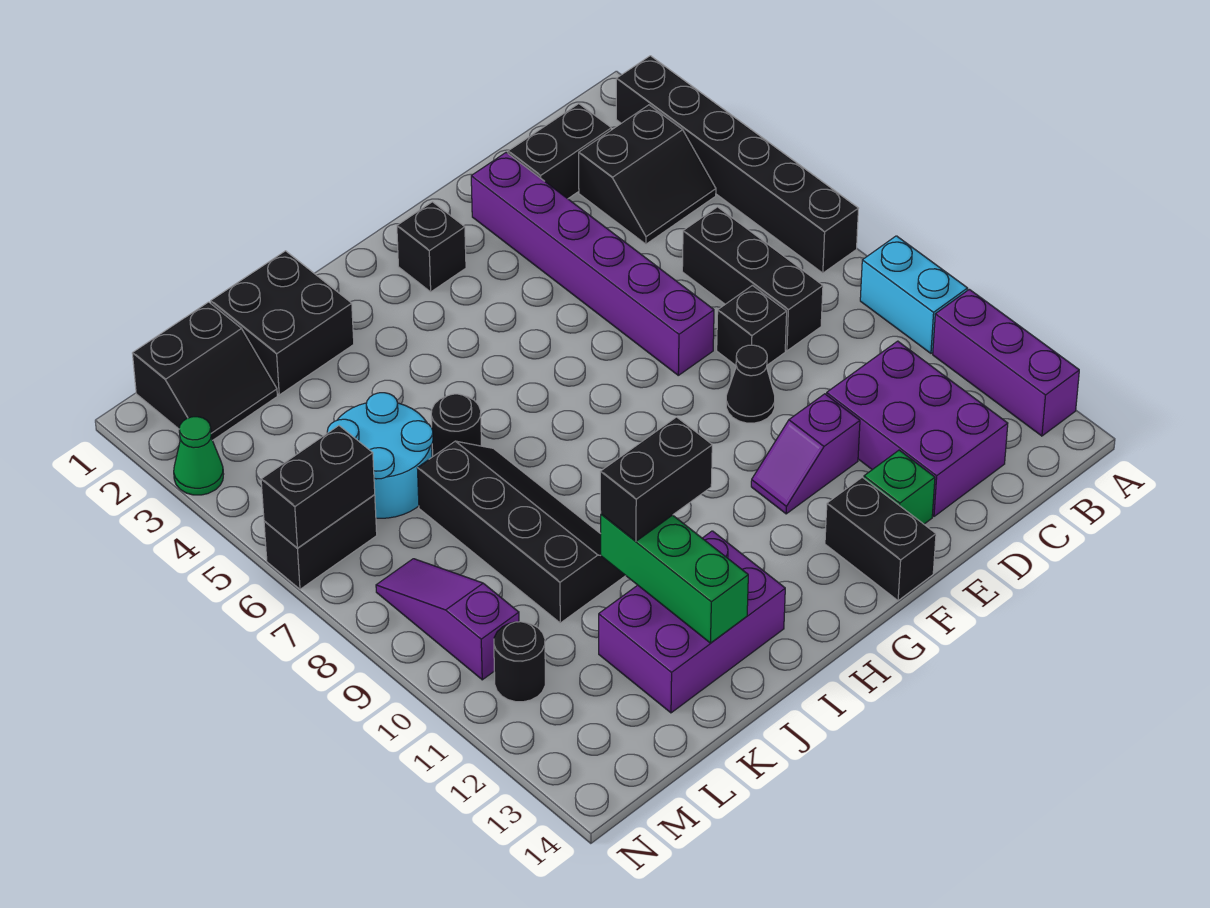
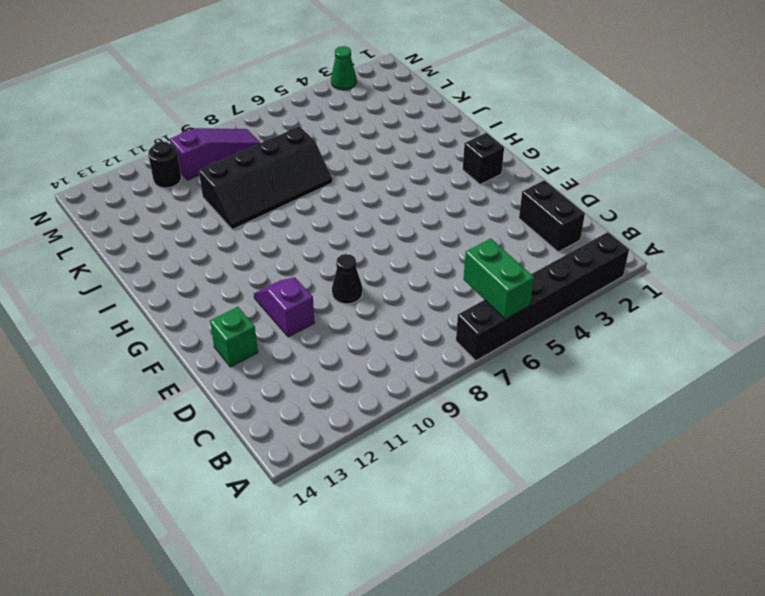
green 1x2 brick [463,238,534,319] -> none
none -> cyan 1x2 brick [860,236,968,353]
none -> purple 1x3 brick [933,289,1079,436]
none -> black 2x2 slope [579,105,716,244]

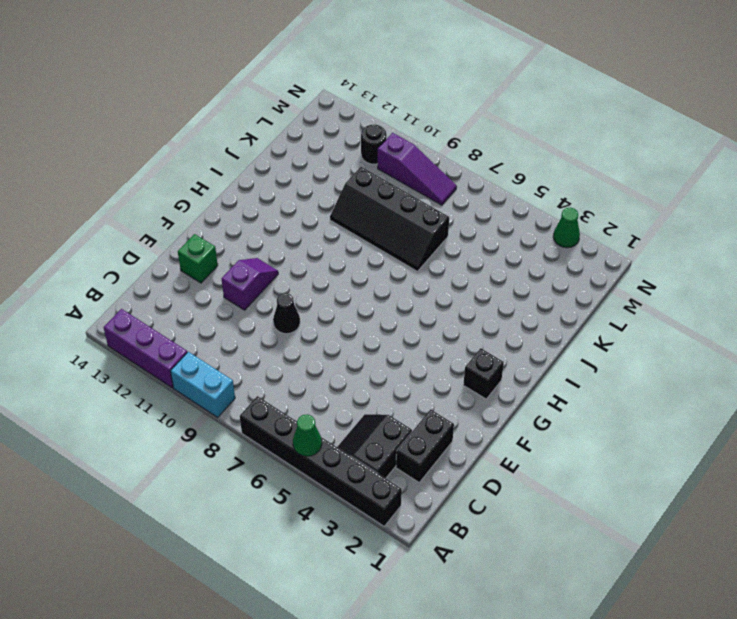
green 1x1 cone [293,414,322,456] -> none
none -> black 1x3 brick [682,207,823,351]
none -> purple 2x3 brick [827,341,1008,516]
none -> black 1x1 brick [717,285,787,365]

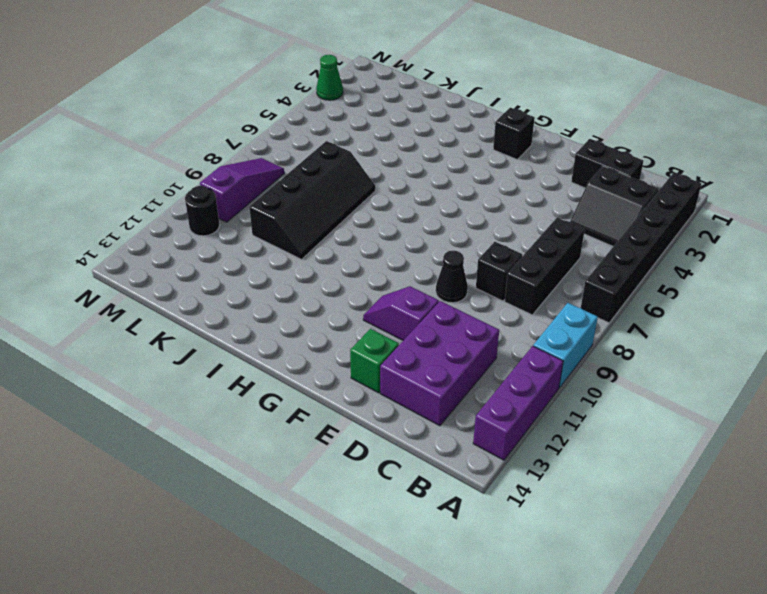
none -> purple 1x6 brick [471,152,714,375]
none -> black 1x2 brick [825,477,936,601]
none -> purple 2x3 brick [599,531,785,713]

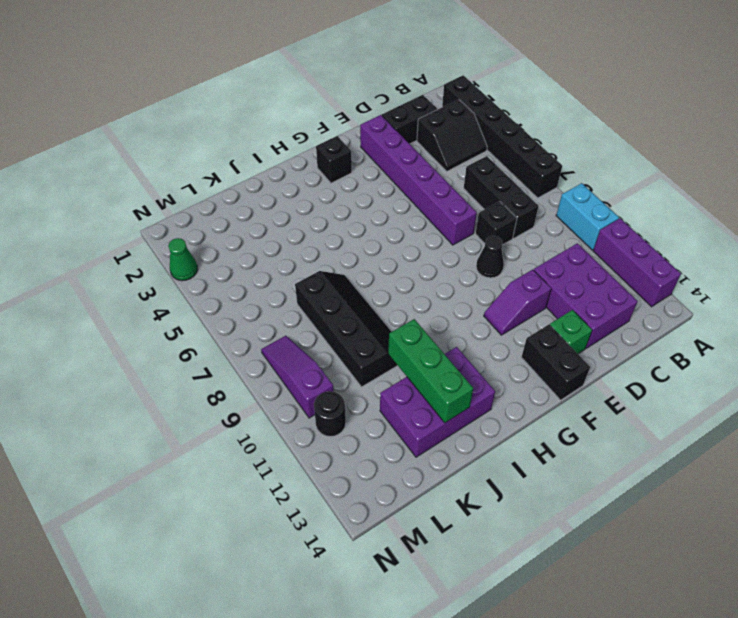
none -> black 2x2 brick [211,251,354,395]
none -> black 1x1 round brick [431,394,482,456]
none -> cyan 2x2 round brick [327,393,433,518]

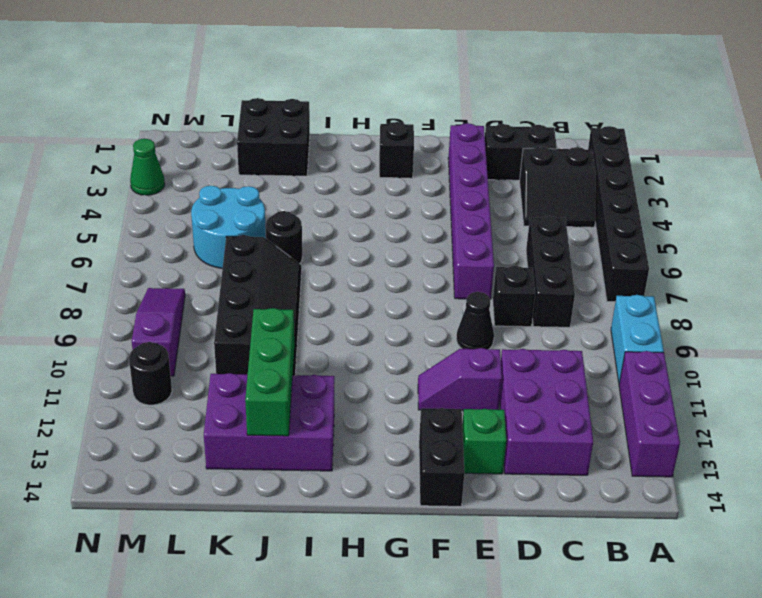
none -> black 2x2 slope [132,302,277,440]
none -> black 1x2 brick [264,495,377,589]
none -> black 1x2 brick [261,426,375,548]

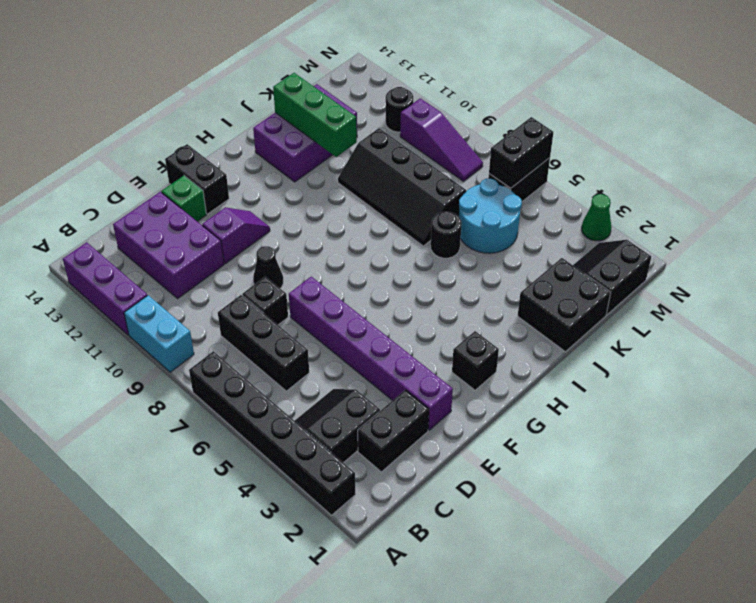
none -> black 1x2 brick [600,417,712,541]

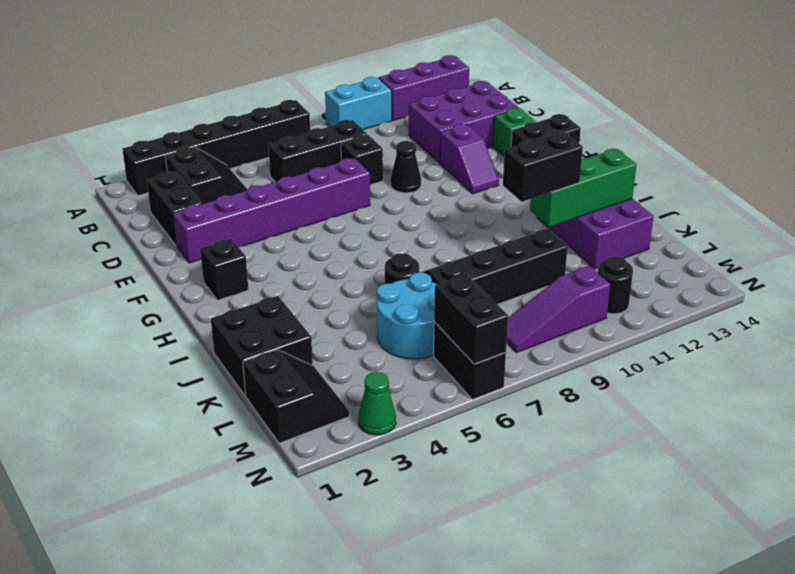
black 1x2 brick [503,131,583,202] -> black 1x2 brick turned to [600,417,712,541]

